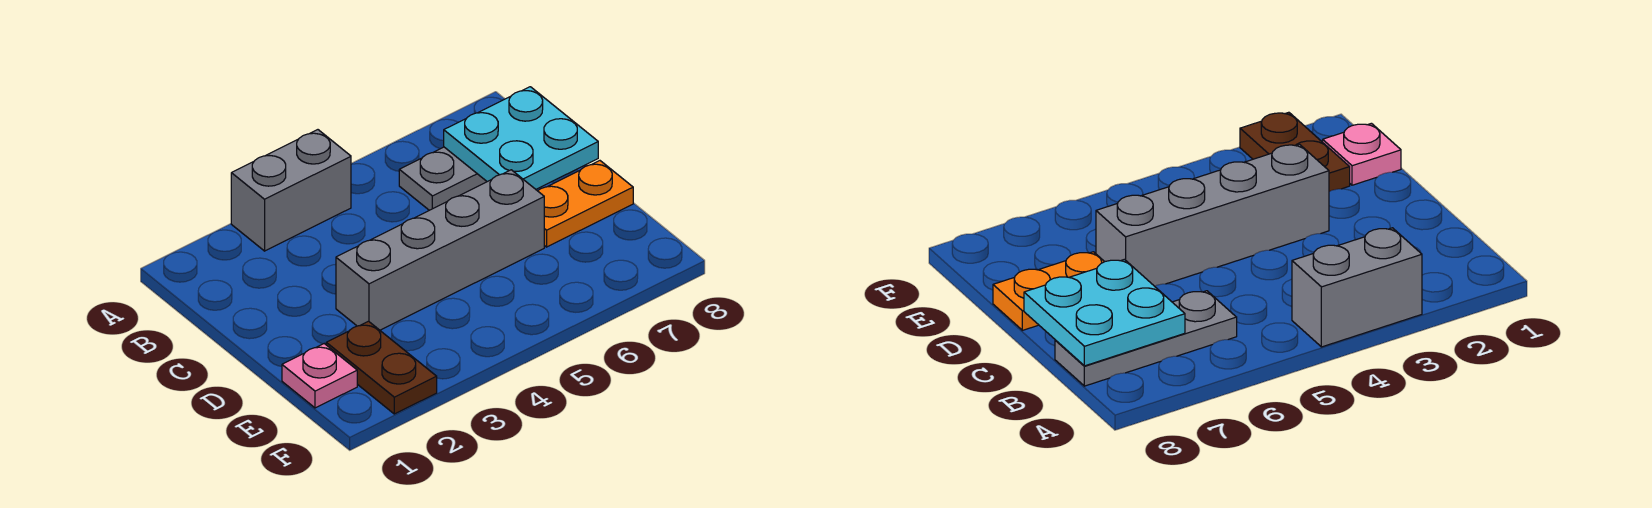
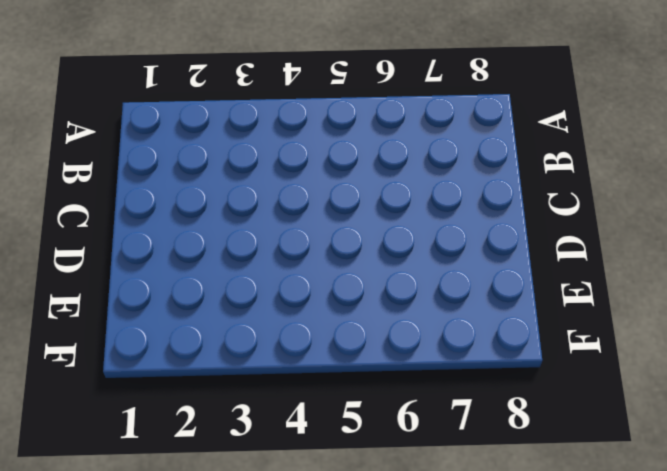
none -> grey 1x2 brick [231,130,351,251]
none -> grey 1x3 plate [399,147,487,210]

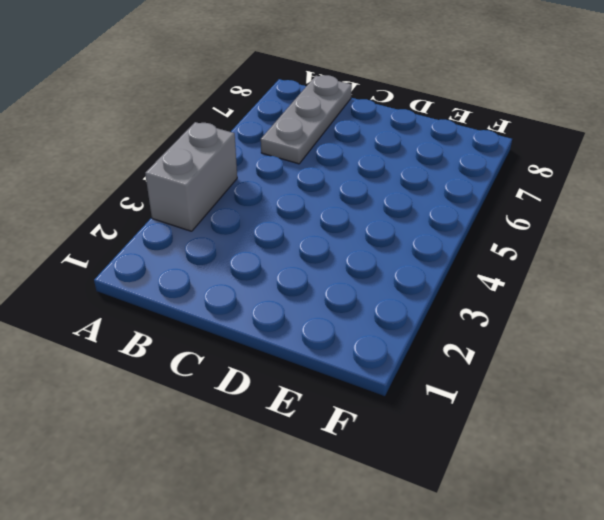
none -> grey 1x4 brick [336,170,544,330]
none -> orange 1x2 plate [538,161,633,247]

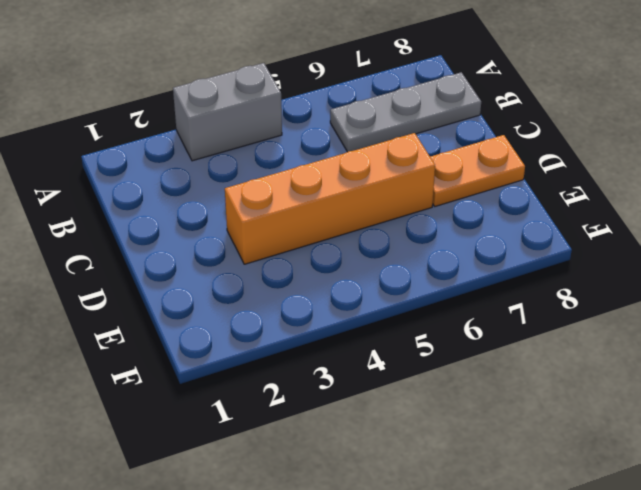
orange 1x4 brick [225,133,435,264] -> grey 1x4 brick [336,170,544,330]
none -> pink 1x1 plate [282,344,357,408]
none -> brown 1x2 plate [326,321,437,414]

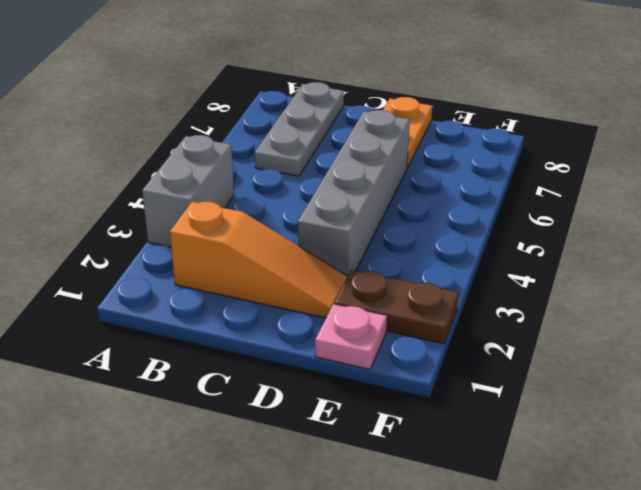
orange 1x3 slope [170,202,347,318] -> none
none -> cyan 2x2 plate [444,87,598,189]

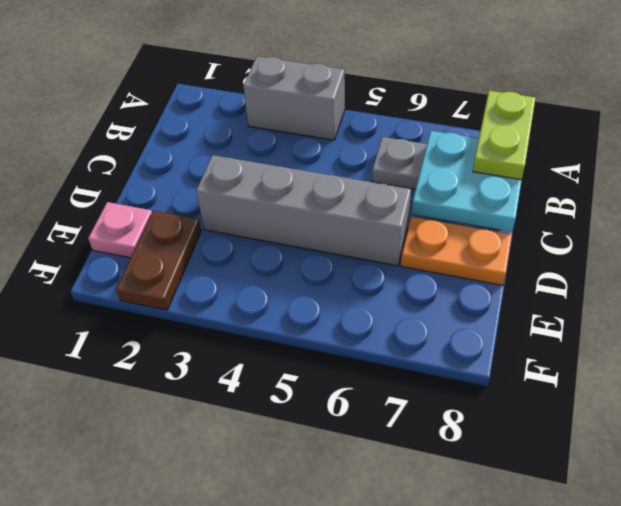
lime 1x2 plate [473,91,536,180] -> none

